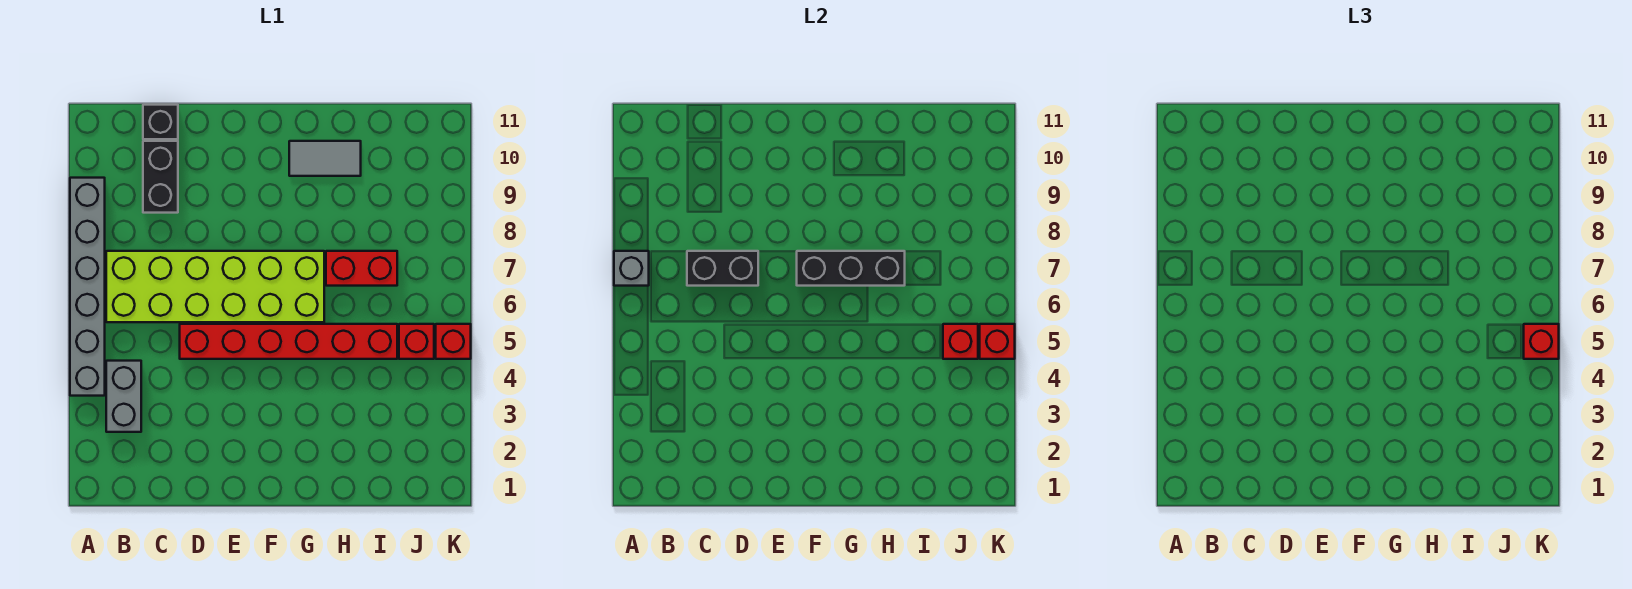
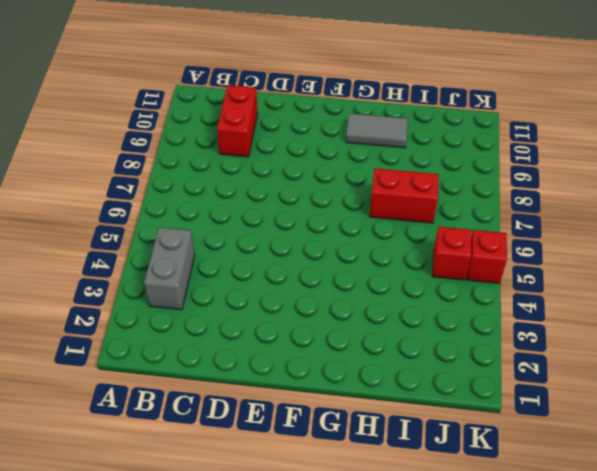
red 1x2 brick [217,85,258,157] -> black 1x2 brick [143,141,178,213]
none -> grey 1x6 brick [70,178,105,396]
none -> lime 2x6 brick [106,251,324,322]
none -> black 1x1 brick [143,105,178,139]

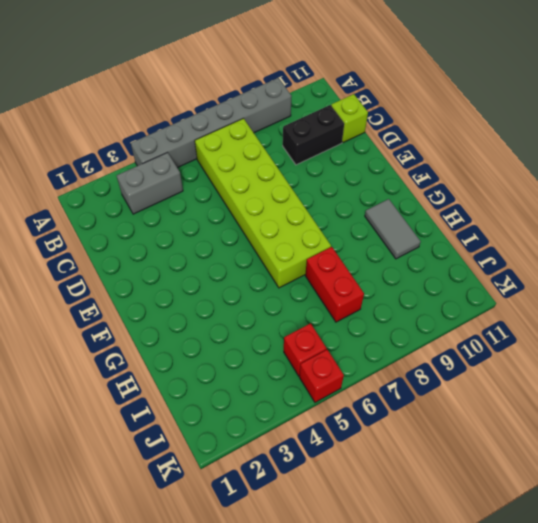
lime 1x1 brick [331,94,368,143] -> black 1x1 brick [143,105,178,139]
none -> red 1x6 brick [180,324,397,359]
none -> grey 1x1 brick [614,251,649,286]
none -> black 1x2 brick [687,251,758,286]

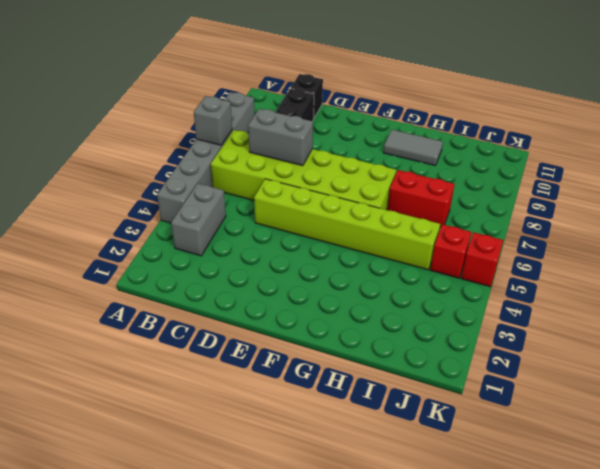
grey 1x2 brick [248,109,313,166] -> black 1x2 brick [687,251,758,286]
lime 1x6 brick [254,179,440,270] -> red 1x6 brick [180,324,397,359]
none -> black 1x3 brick [797,251,905,286]
none -> red 1x1 brick [943,324,978,359]
none -> red 1x1 brick [980,324,1015,359]

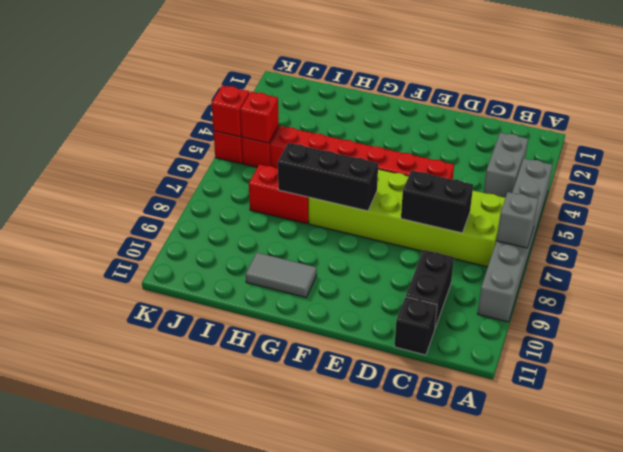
none -> red 1x1 brick [1524,324,1559,359]

